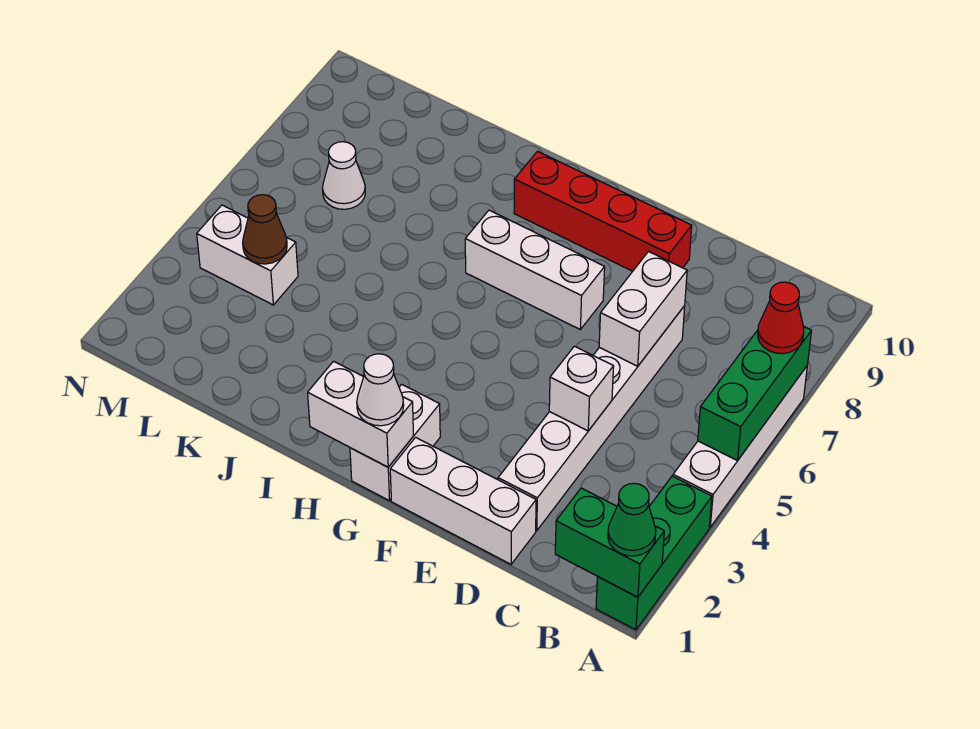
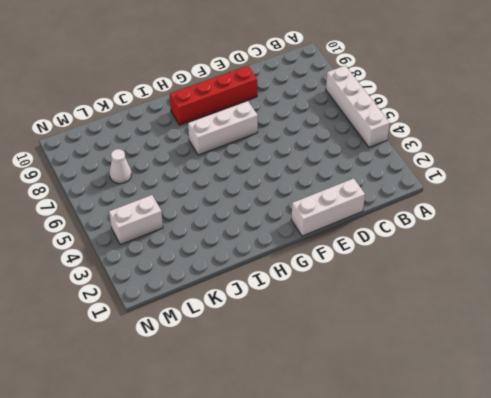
none -> green 1x3 brick [596,476,712,630]
none -> white 1x6 brick [498,306,685,531]
none -> white 1x2 brick [350,384,440,501]

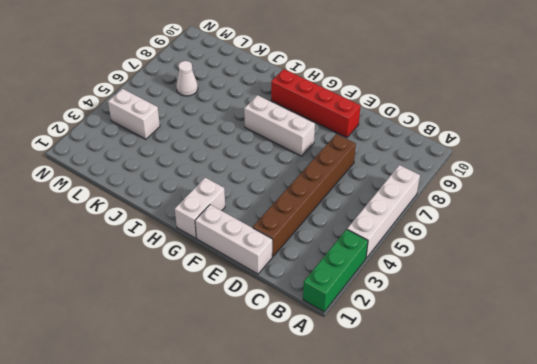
brown 1x6 brick [253,134,356,257] -> white 1x6 brick [498,306,685,531]
none -> green 1x2 brick [555,488,664,597]
none -> green 1x3 brick [698,326,811,461]
none -> white 1x1 brick [549,346,614,431]

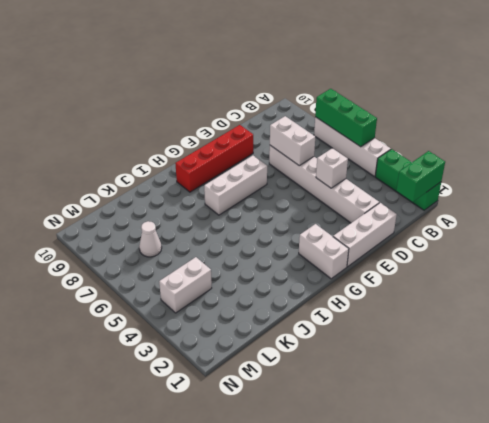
none -> white 1x2 brick [308,361,414,467]
none -> brown 1x1 cone [243,195,287,264]
none -> green 1x1 cone [608,483,656,556]

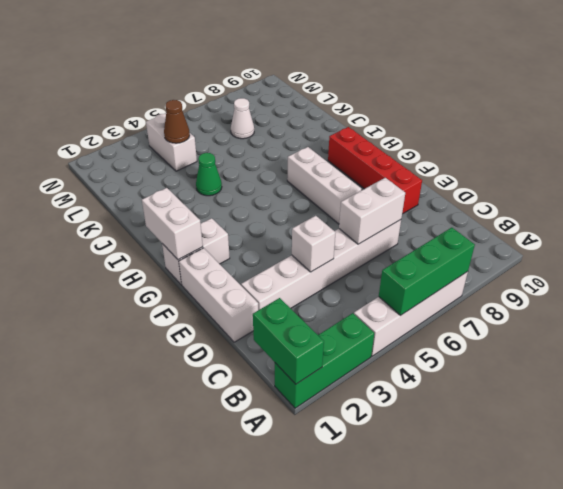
green 1x1 cone [196,153,222,196] -> green 1x1 cone moved to [608,483,656,556]
none -> red 1x1 cone [758,282,804,354]
none -> white 1x1 cone [357,354,404,426]

